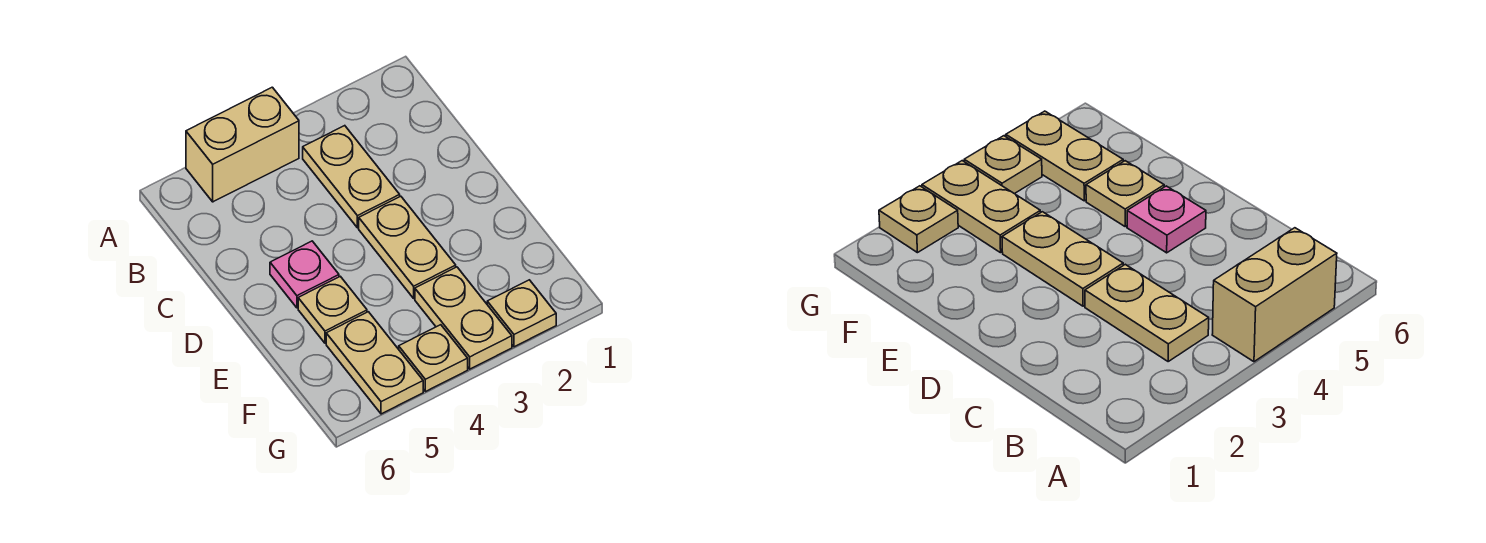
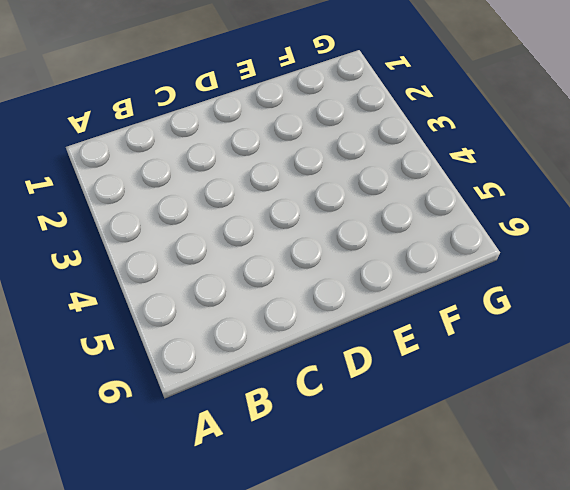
none -> tan 1x2 brick [186,87,299,202]
none -> tan 1x2 plate [303,126,400,228]

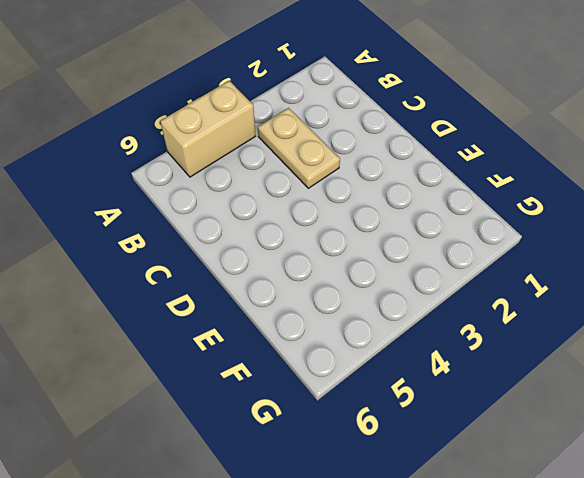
none -> tan 1x2 plate [359,196,456,298]
none -> pink 1x1 plate [270,241,339,308]

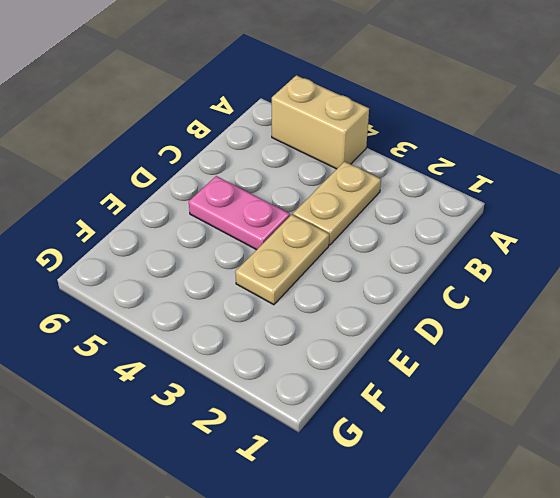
pink 1x2 plate [189,176,290,250] -> pink 1x1 plate [270,241,339,308]
none -> tan 1x1 plate [298,276,367,343]
none -> tan 1x2 plate [415,267,512,369]

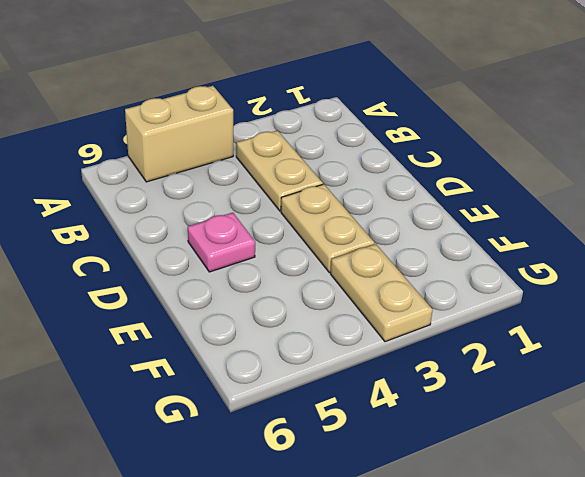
none -> tan 1x1 plate [298,276,367,343]
none -> tan 1x2 plate [326,312,423,414]

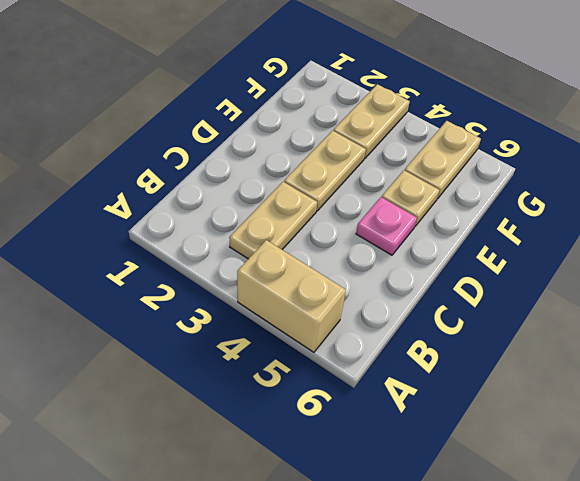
none -> tan 1x1 plate [487,280,556,347]
none -> tan 1x1 plate [399,325,468,392]

